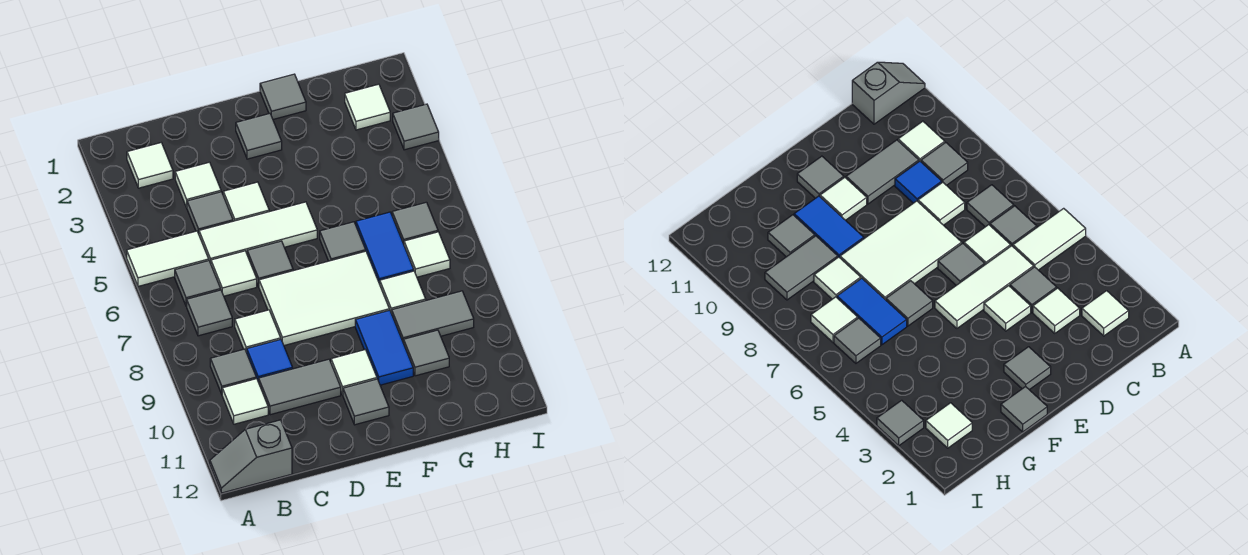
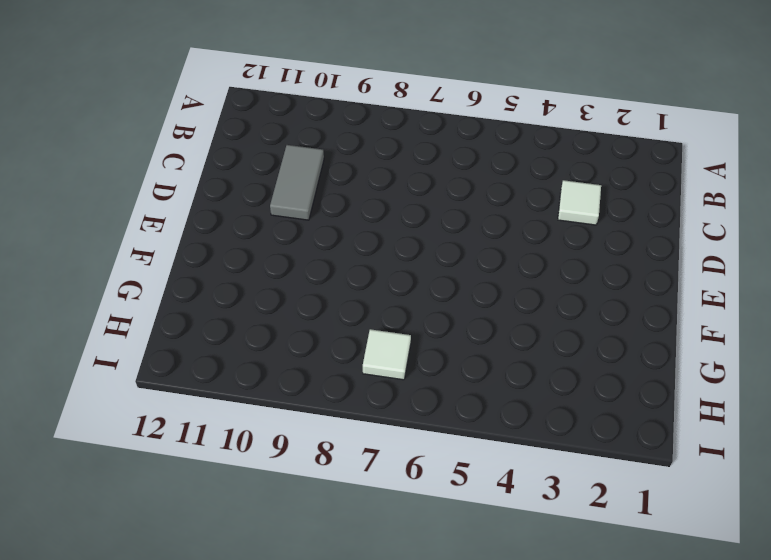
none -> white 1x2 tile [127,231,209,286]
none -> grey 1x2 slope [210,420,292,493]
none -> white 1x1 tile [127,143,173,188]
none -> grey 1x1 tile [175,261,221,306]

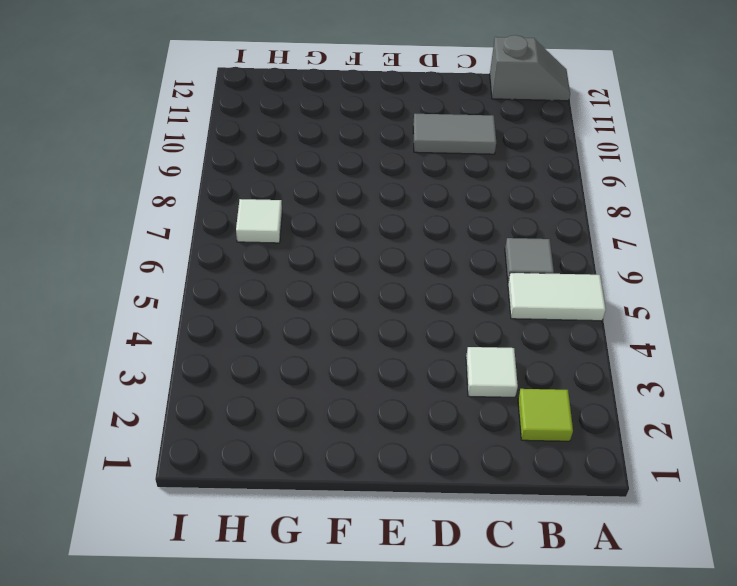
lime 1x1 tile [518,389,573,441] -> white 1x1 tile [127,143,173,188]
none -> grey 1x1 tile [187,290,232,336]
none -> grey 1x1 tile [210,349,256,394]
none -> white 1x1 tile [222,379,268,424]
none -> grey 1x1 tile [187,192,233,234]

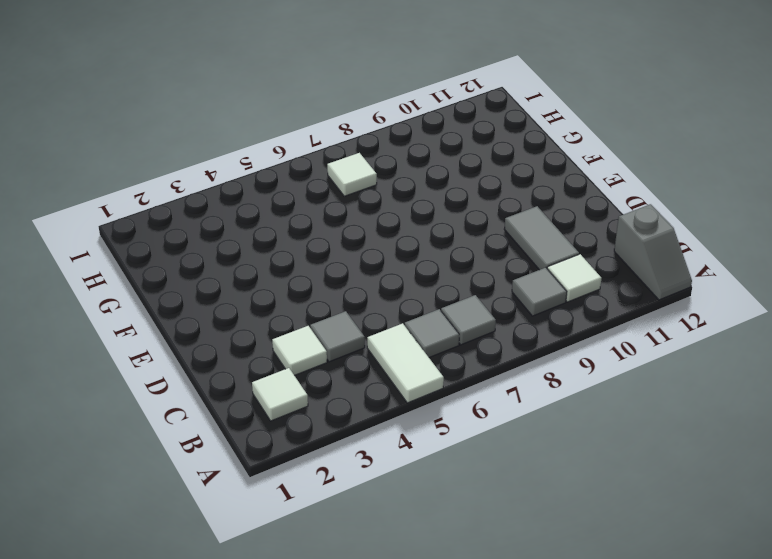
none -> white 1x3 tile [199,202,317,264]
none -> white 1x1 tile [211,251,257,296]
none -> white 1x1 tile [235,310,281,352]
none -> blue 1x1 tile [247,340,293,382]

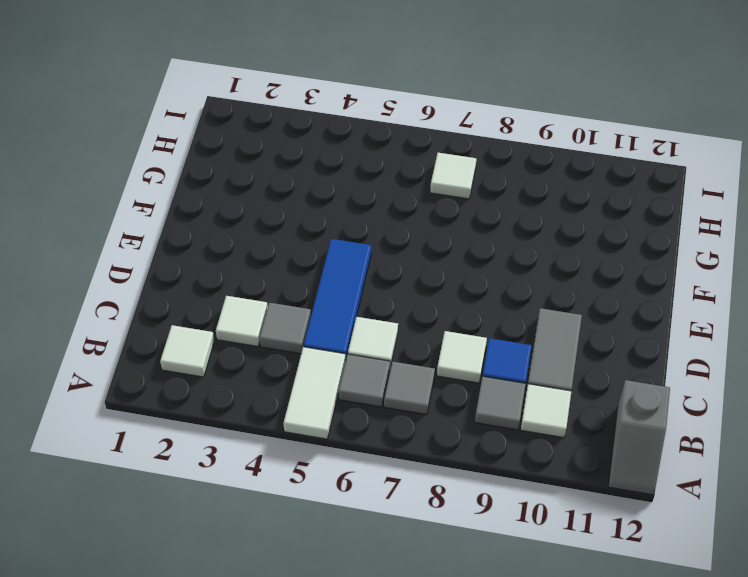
blue 1x3 tile [304,239,371,360] -> white 1x3 tile [199,202,317,264]
none -> white 1x1 tile [223,182,269,221]
none -> grey 1x1 tile [247,241,293,287]
none -> white 2x3 tile [259,251,389,345]
none -> grey 1x1 tile [236,114,282,159]

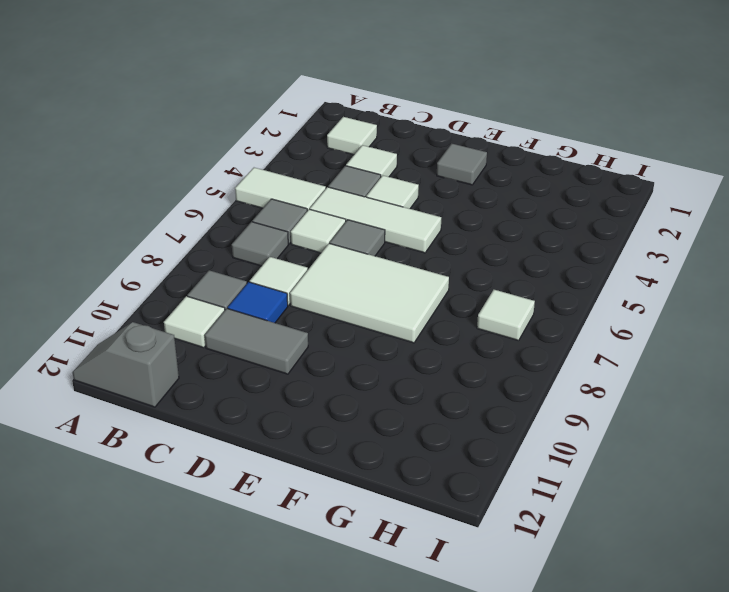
none -> white 1x1 tile [331,350,377,395]
none -> grey 1x1 tile [343,379,389,425]
none -> grey 1x1 tile [260,74,306,119]
none -> grey 1x1 tile [320,222,366,261]

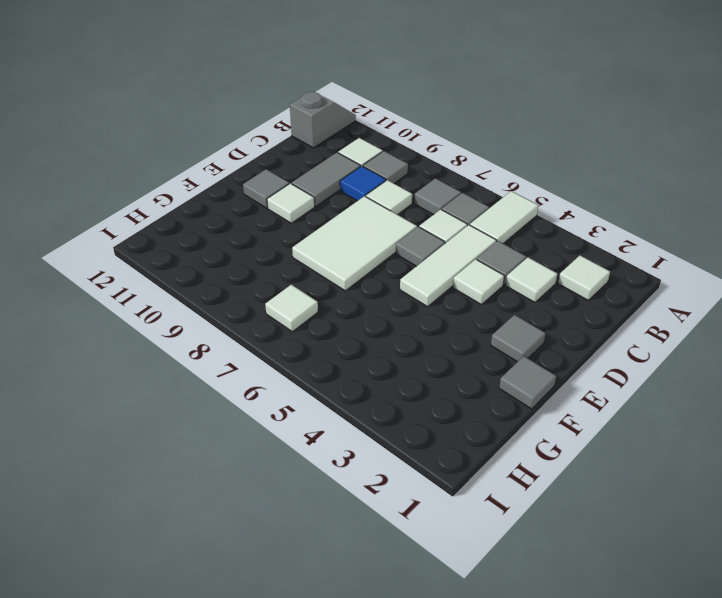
none -> grey 1x1 tile [320,222,366,261]
none -> blue 1x2 tile [355,310,413,385]
none -> blue 1x2 tile [356,212,414,284]
none -> white 1x1 tile [380,271,426,314]

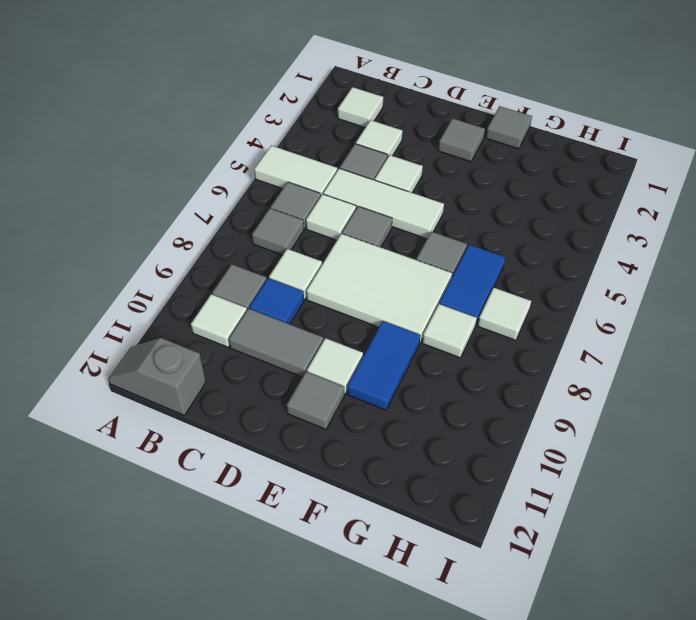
none -> grey 1x2 tile [392,291,474,343]
none -> grey 1x1 tile [404,330,449,376]
none -> white 1x1 tile [345,84,390,130]
none -> grey 1x1 tile [392,202,438,244]

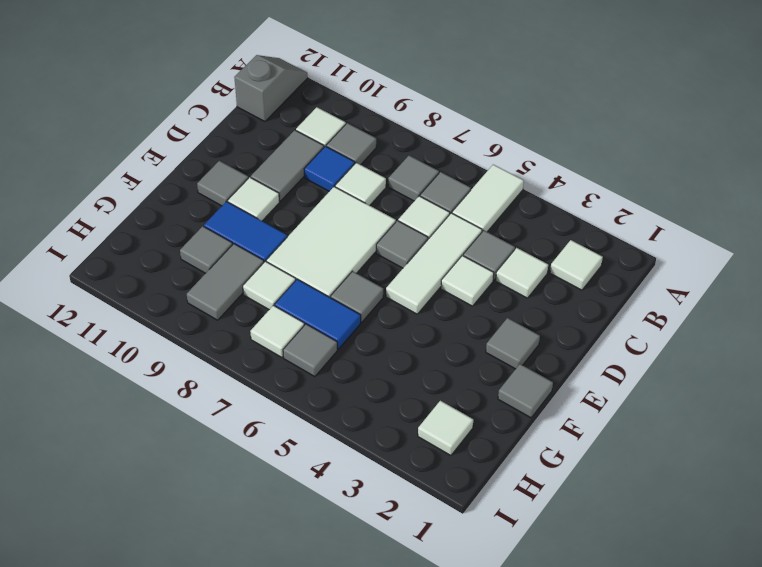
none -> grey 1x1 tile [393,104,439,150]

